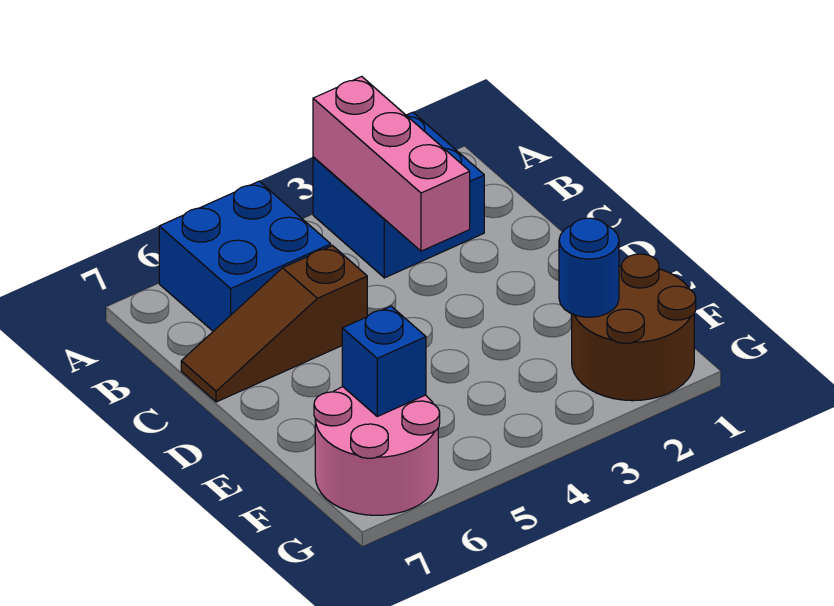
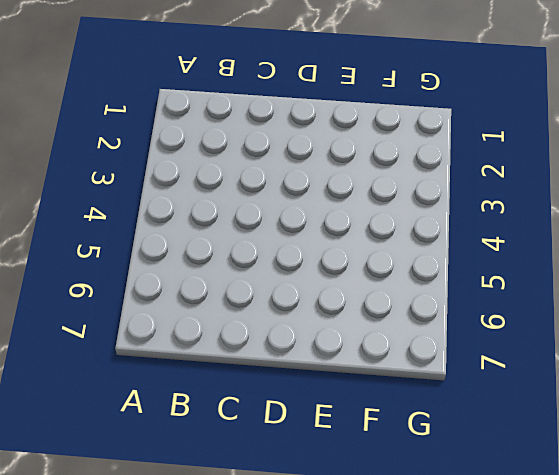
none -> blue 2x2 brick [313,112,484,278]
none -> blue 2x2 brick [159,181,331,331]

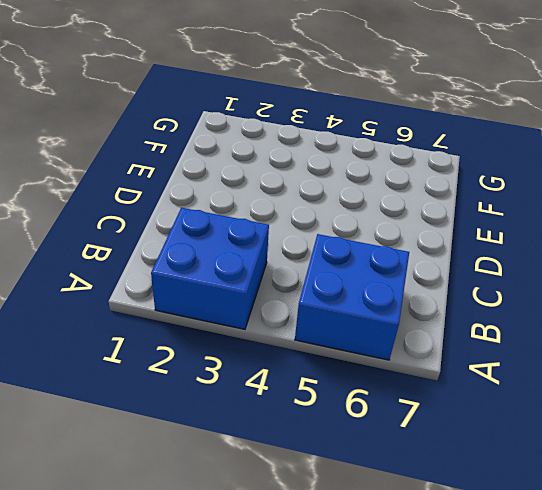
none -> brown 1x3 slope [181,246,367,402]
none -> brown 2x2 round brick [572,254,696,401]

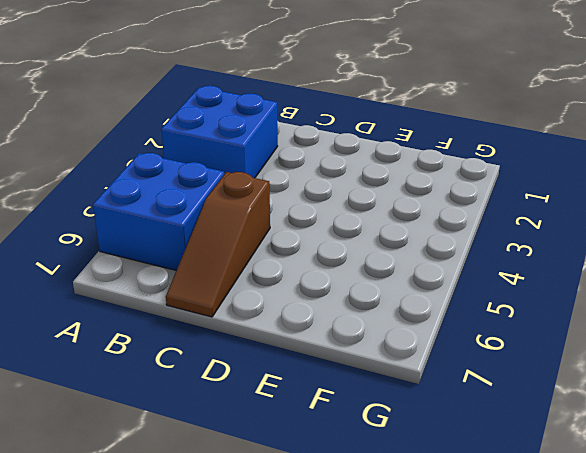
none -> brown 2x2 round brick [572,254,696,401]
none -> pink 2x2 round brick [314,387,440,515]

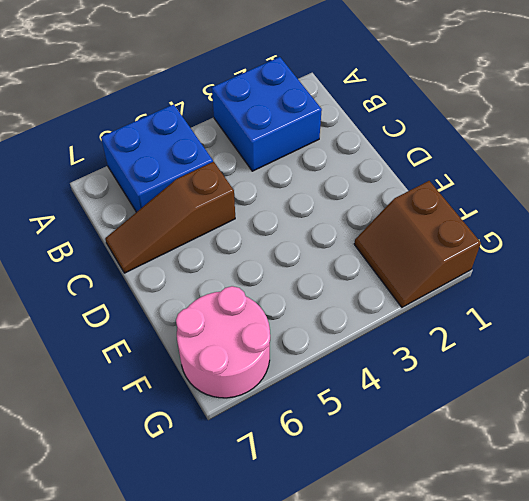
brown 2x2 slope [354,181,481,307] -> brown 2x2 round brick [572,254,696,401]
none -> pink 1x3 brick [313,76,470,251]
none -> blue 1x1 round brick [559,218,619,317]

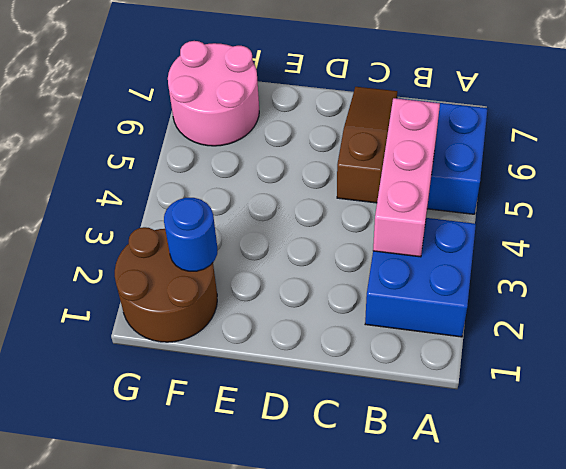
pink 1x3 brick [373,98,440,257] -> pink 1x3 brick turned to [313,76,470,251]
none -> blue 1x1 brick [342,306,426,416]

